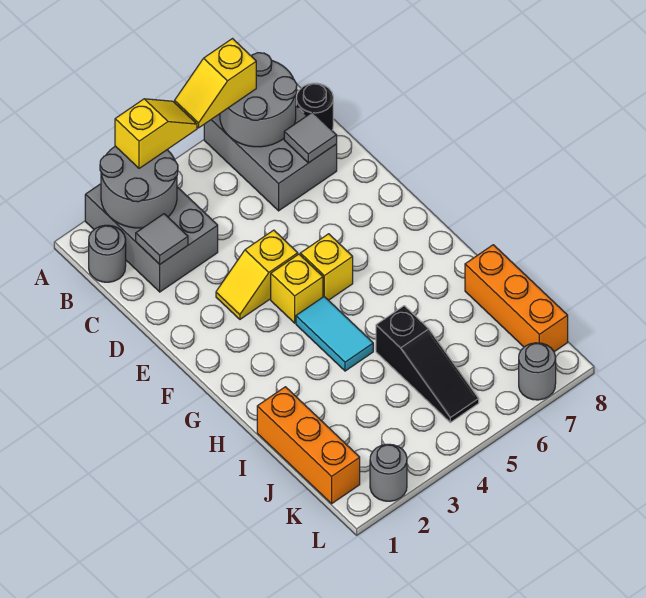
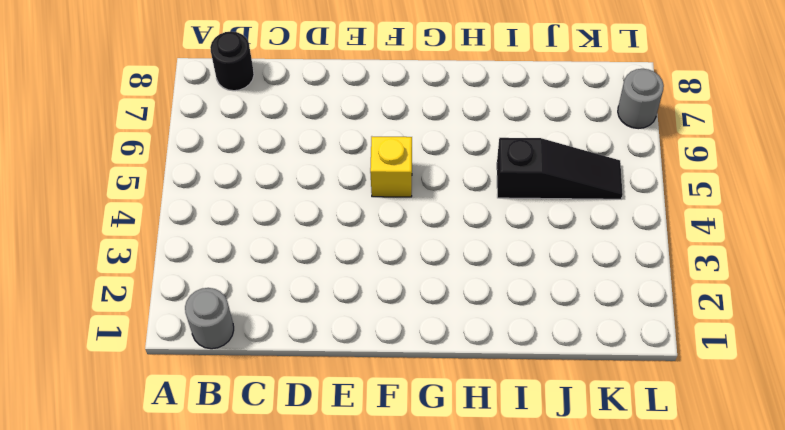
none -> grey 2x3 brick [85,184,218,292]
none -> grey 2x3 brick [204,106,337,211]
none -> yellow 1x2 slope [216,230,298,319]

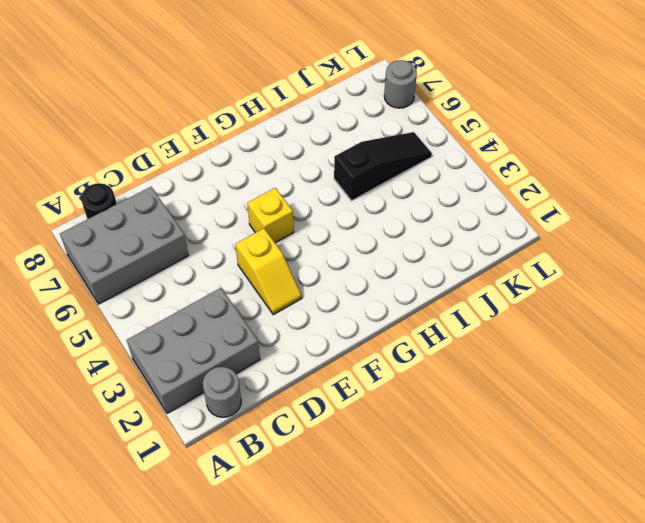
none -> yellow 1x1 brick [271,254,323,323]
none -> cyan 1x2 tile [296,297,373,371]
none -> orange 1x3 brick [257,387,360,504]

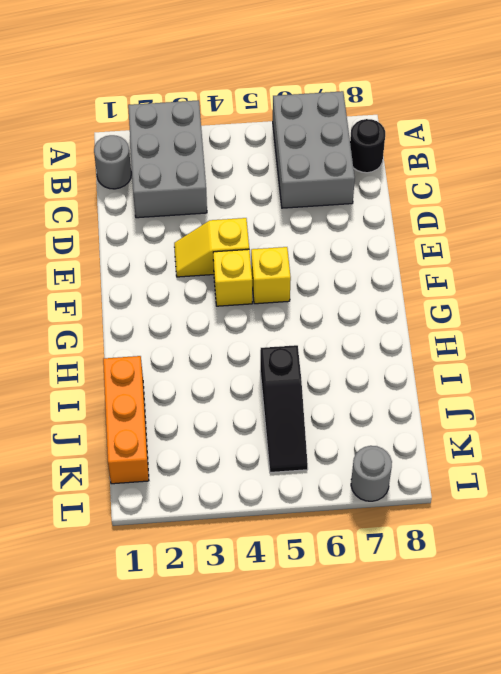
none -> cyan 1x2 tile [296,297,373,371]
none -> orange 1x3 brick [465,245,568,352]
none -> grey 1x1 round brick [370,444,407,501]

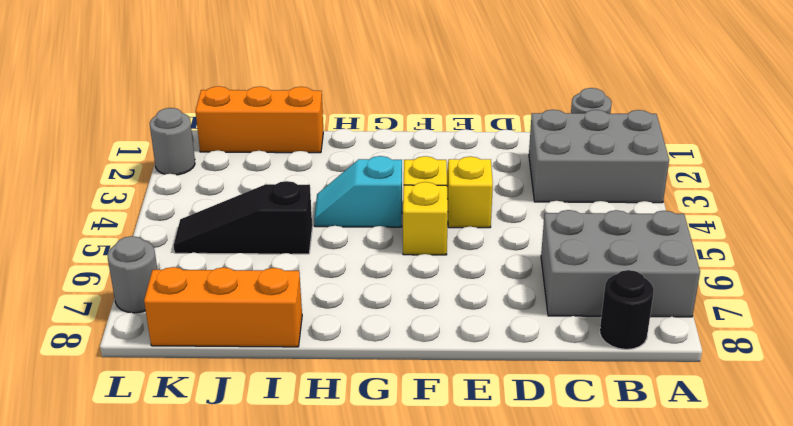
cyan 1x2 slope [314,156,402,227] -> cyan 1x2 tile [296,297,373,371]
none -> grey 2x2 round brick [100,146,178,228]
none -> grey 2x2 round brick [220,53,297,147]
none -> grey 1x1 tile [136,214,188,264]

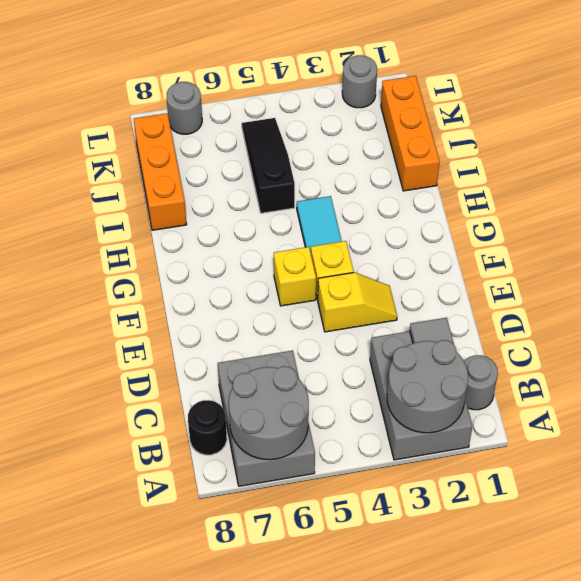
none -> grey 1x1 tile [284,112,337,163]
none -> yellow 1x2 slope [115,99,197,168]
none -> yellow 1x2 slope [175,39,256,128]

